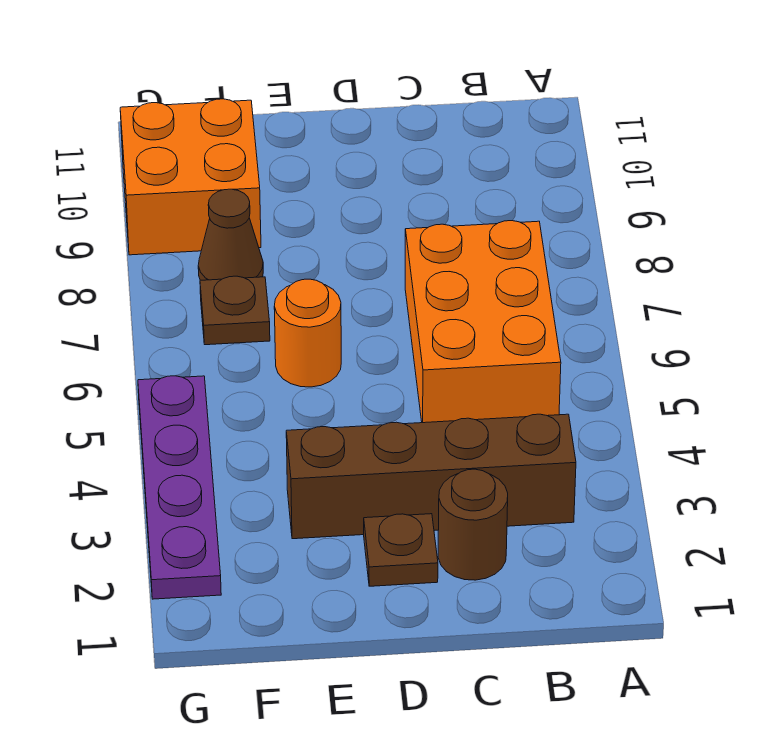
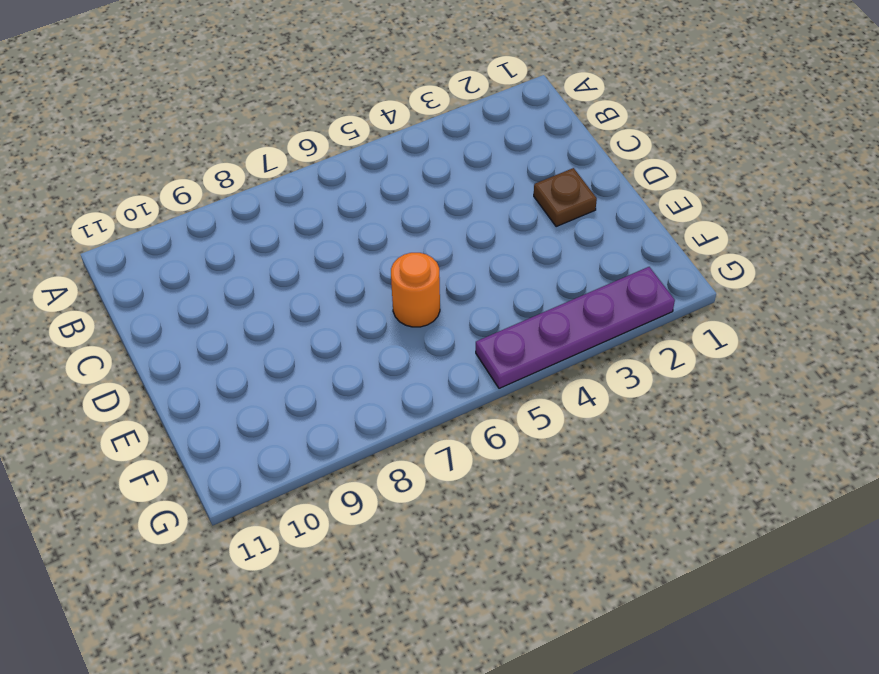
none -> brown 1x4 brick [286,414,576,539]
none -> orange 2x3 brick [405,221,561,423]

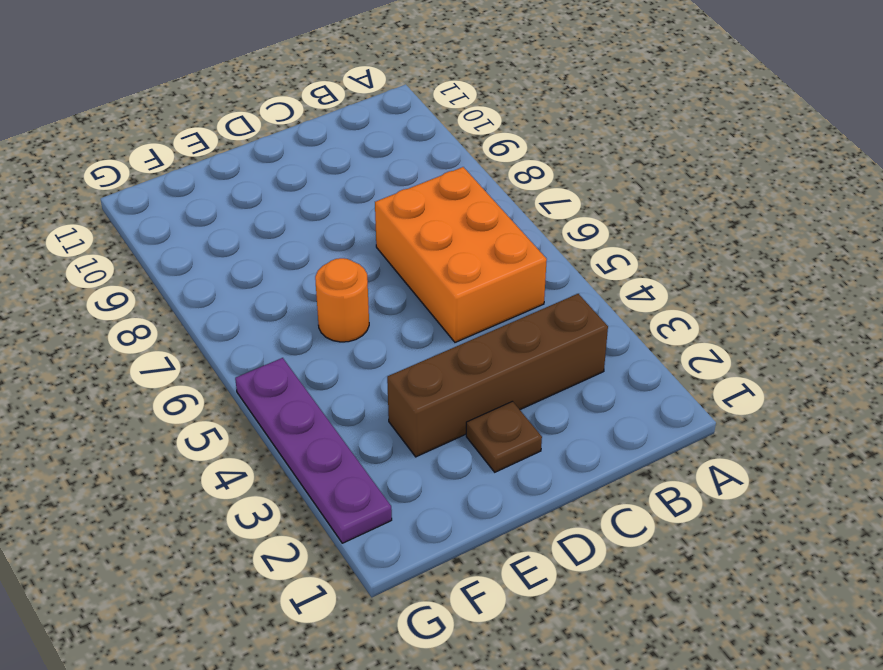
none -> brown 1x1 round brick [438,469,508,580]
none -> brown 1x1 plate [200,276,270,345]

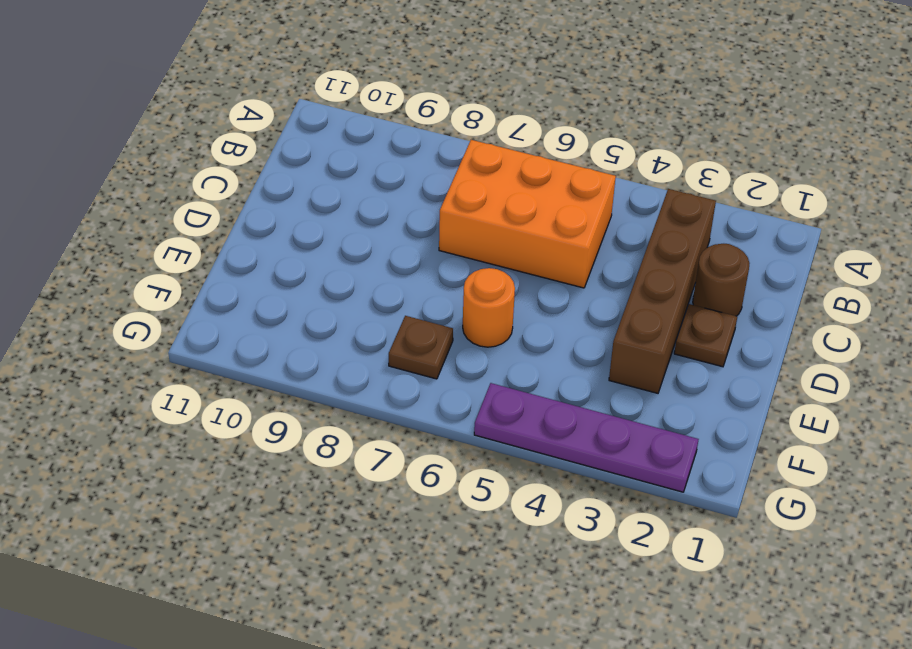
none -> brown 1x1 cone [198,189,263,280]
none -> orange 2x2 brick [120,99,261,255]

